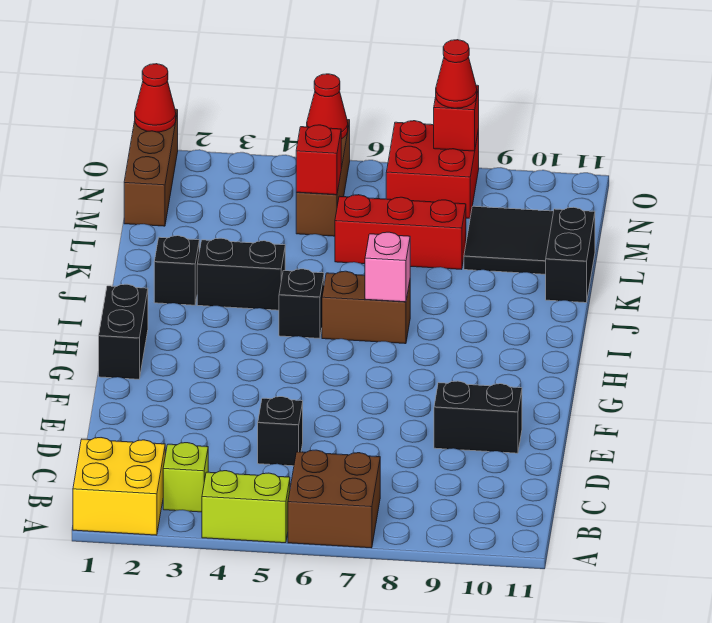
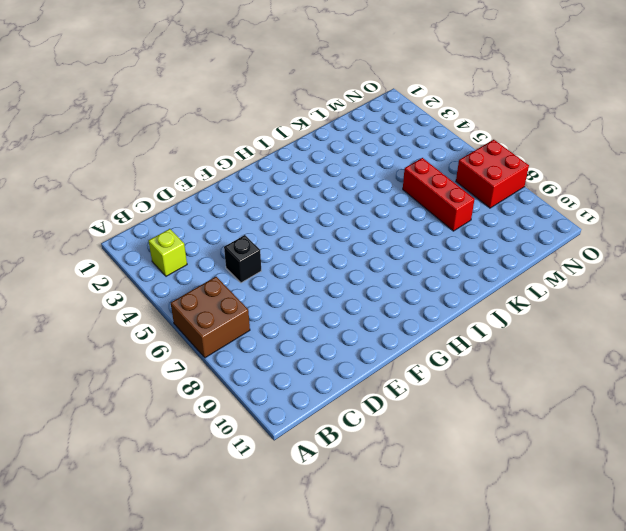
none -> yellow 2x2 brick [73,438,165,535]
none -> lime 1x2 brick [202,471,290,543]
none -> black 1x2 brick [434,381,522,453]

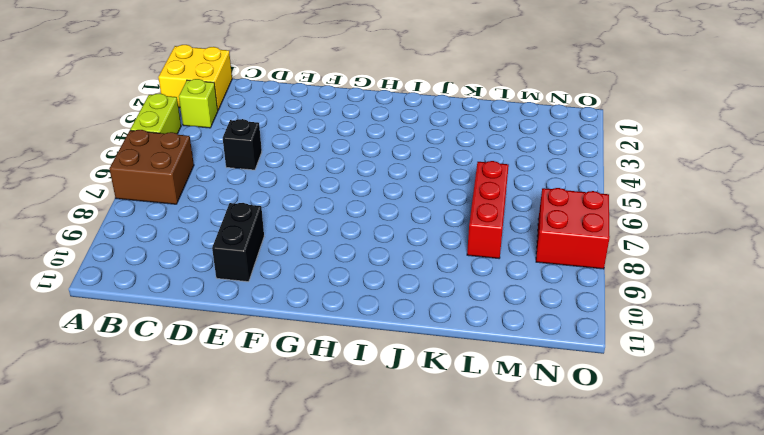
none -> black 1x2 brick [99,284,148,379]
none -> black 1x1 brick [279,269,324,338]
none -> brown 1x2 brick [322,271,410,344]

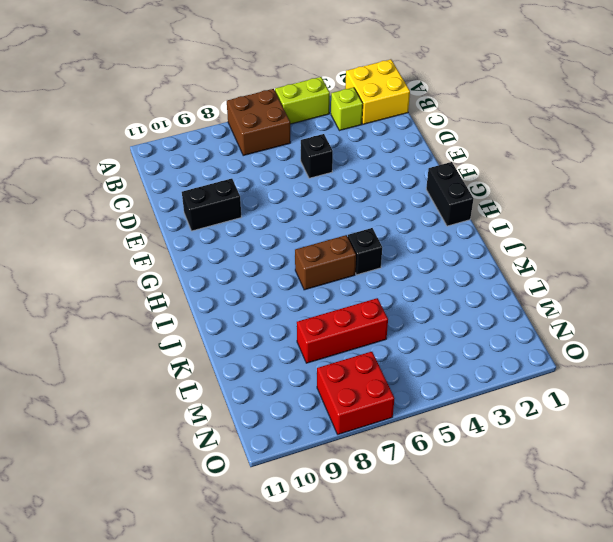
none -> black 1x1 brick [154,236,199,305]
none -> black 1x2 brick [197,238,285,310]
none -> black 1x2 brick [546,207,595,303]

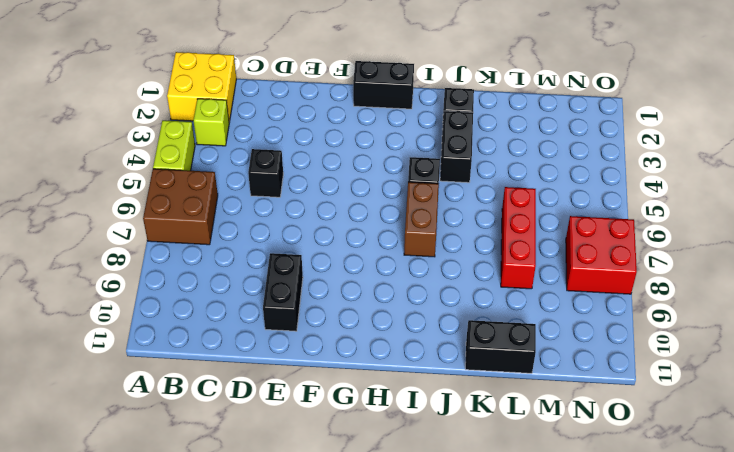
none -> black 2x2 tile [464,206,554,274]
none -> brown 1x3 brick [124,109,178,226]
none -> brown 1x3 brick [296,120,350,236]

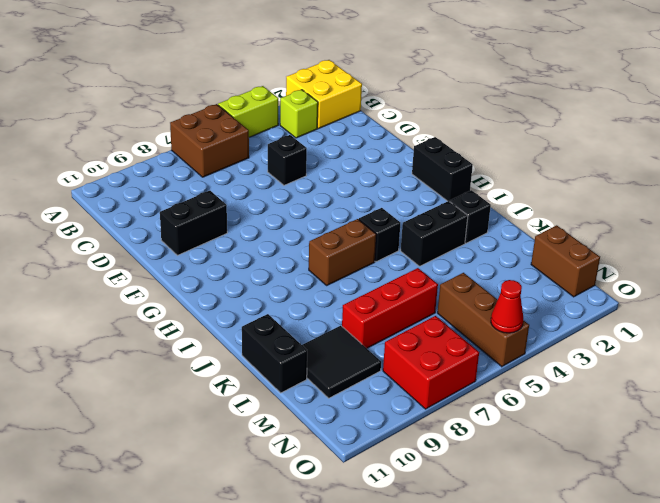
brown 1x2 brick [531,225,600,297] -> brown 1x3 brick [124,109,178,226]
none -> pink 1x1 brick [365,232,410,302]
none -> red 1x1 brick [296,125,341,195]
none -> red 1x1 cone [135,64,176,132]

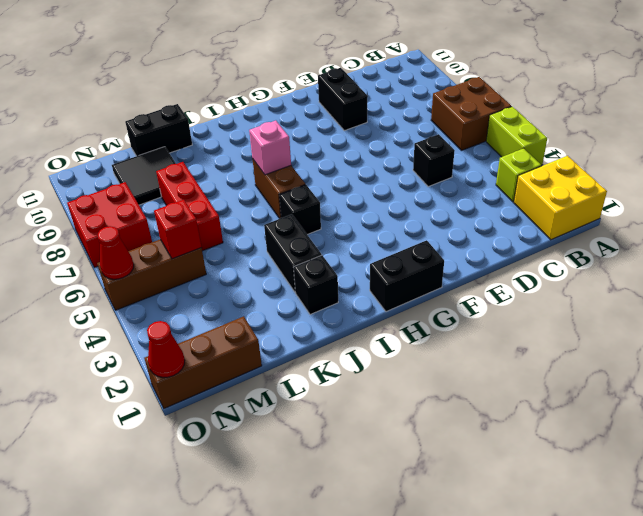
none -> red 1x1 brick [434,85,479,151]
none -> red 1x1 cone [436,40,477,108]

